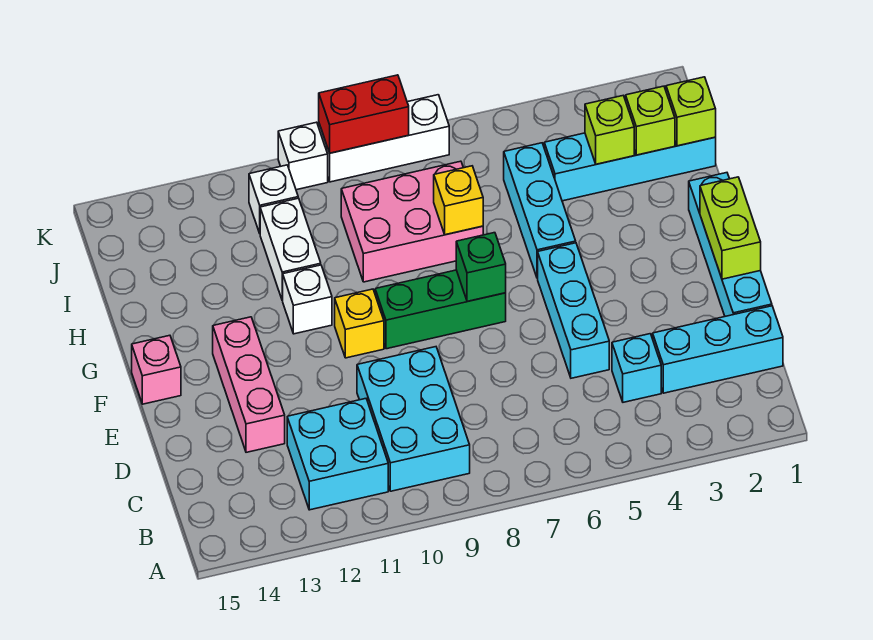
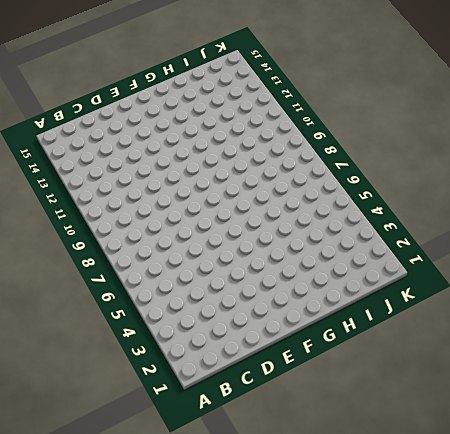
none -> cyan 2x3 brick [357,347,470,491]
none -> cyan 2x2 brick [287,399,388,510]
none -> cyan 1x3 brick [653,306,783,393]

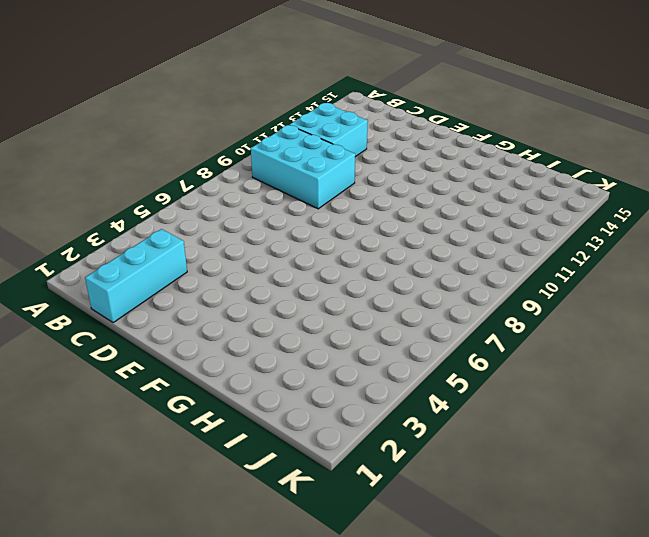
none -> cyan 1x1 brick [612,334,661,402]
none -> cyan 1x4 brick [689,173,772,316]
none -> cyan 1x3 brick [538,243,609,378]

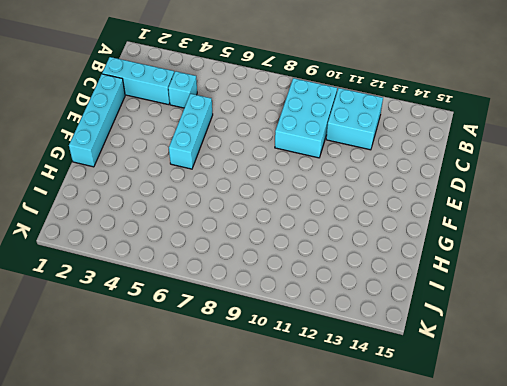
none -> pink 1x3 brick [213,317,285,452]
none -> green 1x3 brick [375,270,506,349]
none -> yellow 1x1 brick [335,289,384,358]

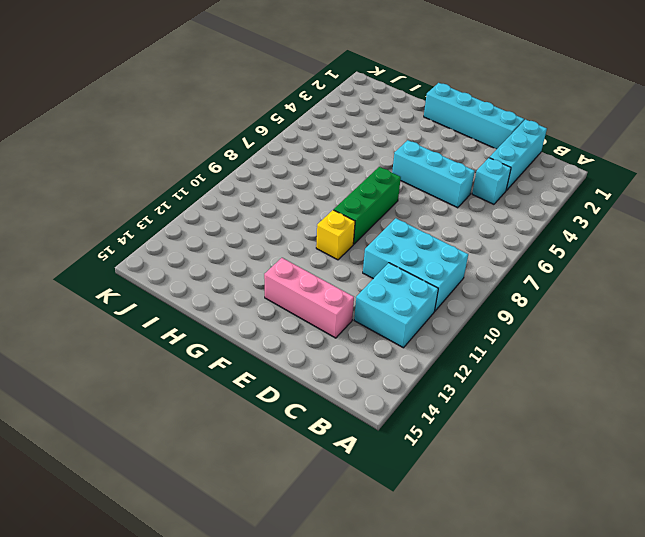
none -> pink 1x1 brick [132,335,181,404]
none -> cyan 1x3 brick [504,143,576,278]
none -> white 1x1 brick [282,265,332,334]

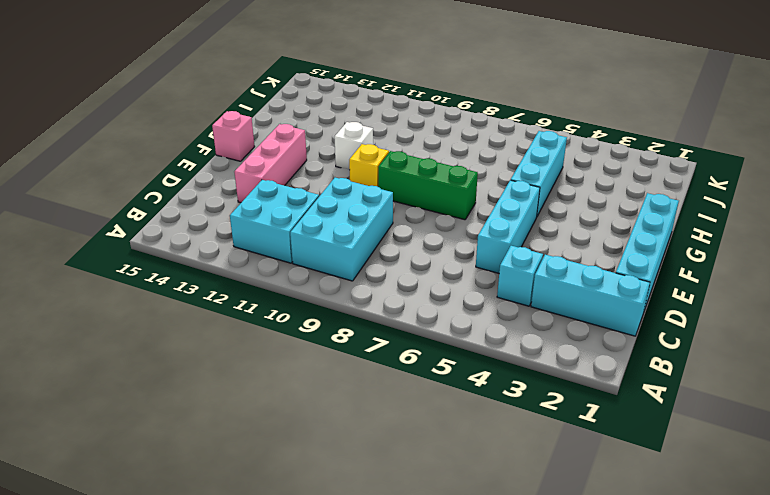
none -> pink 2x3 brick [341,161,483,282]
none -> white 1x2 brick [260,198,321,300]
none -> cyan 1x4 brick [544,133,716,201]

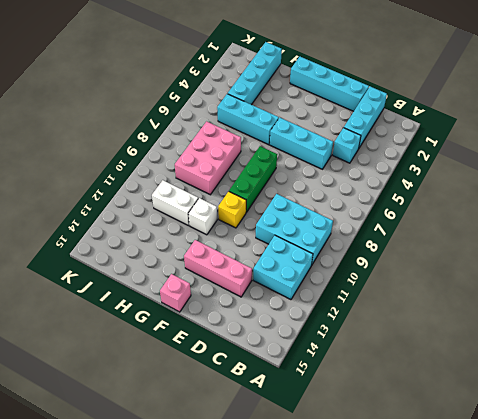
none -> white 1x1 brick [249,165,298,233]
none -> white 1x3 brick [319,95,449,182]
none -> white 1x1 brick [278,122,328,190]

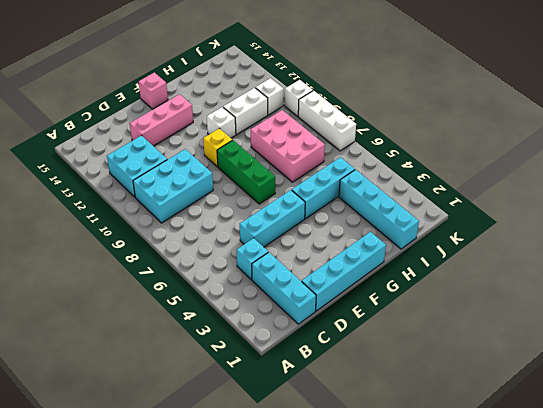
none -> lime 1x2 brick [700,177,761,279]
none -> green 1x1 brick [456,233,506,302]
none -> yellow 1x1 brick [434,166,483,235]

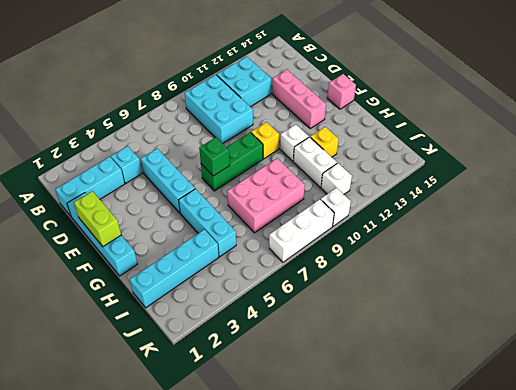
yellow 1x1 brick [310,127,339,157] -> yellow 1x1 brick moved to [434,166,483,235]
none -> lime 1x1 brick [666,77,716,146]
none -> lime 1x1 brick [626,86,675,155]
none -> lime 1x1 brick [585,96,634,164]

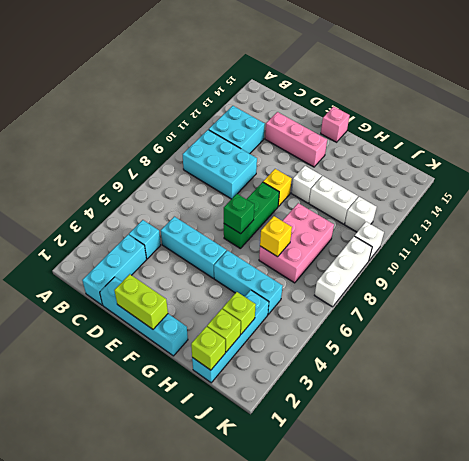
none -> red 1x2 brick [319,75,409,153]

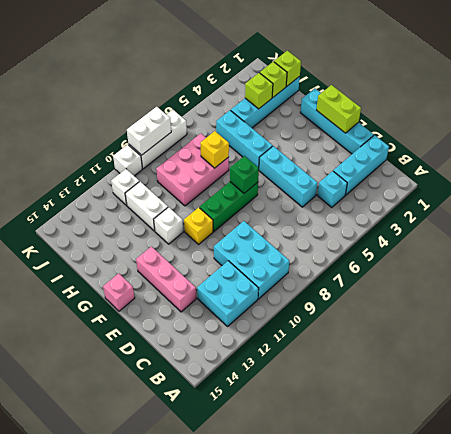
white 1x2 brick [127,107,171,155] -> red 1x2 brick [319,75,409,153]

